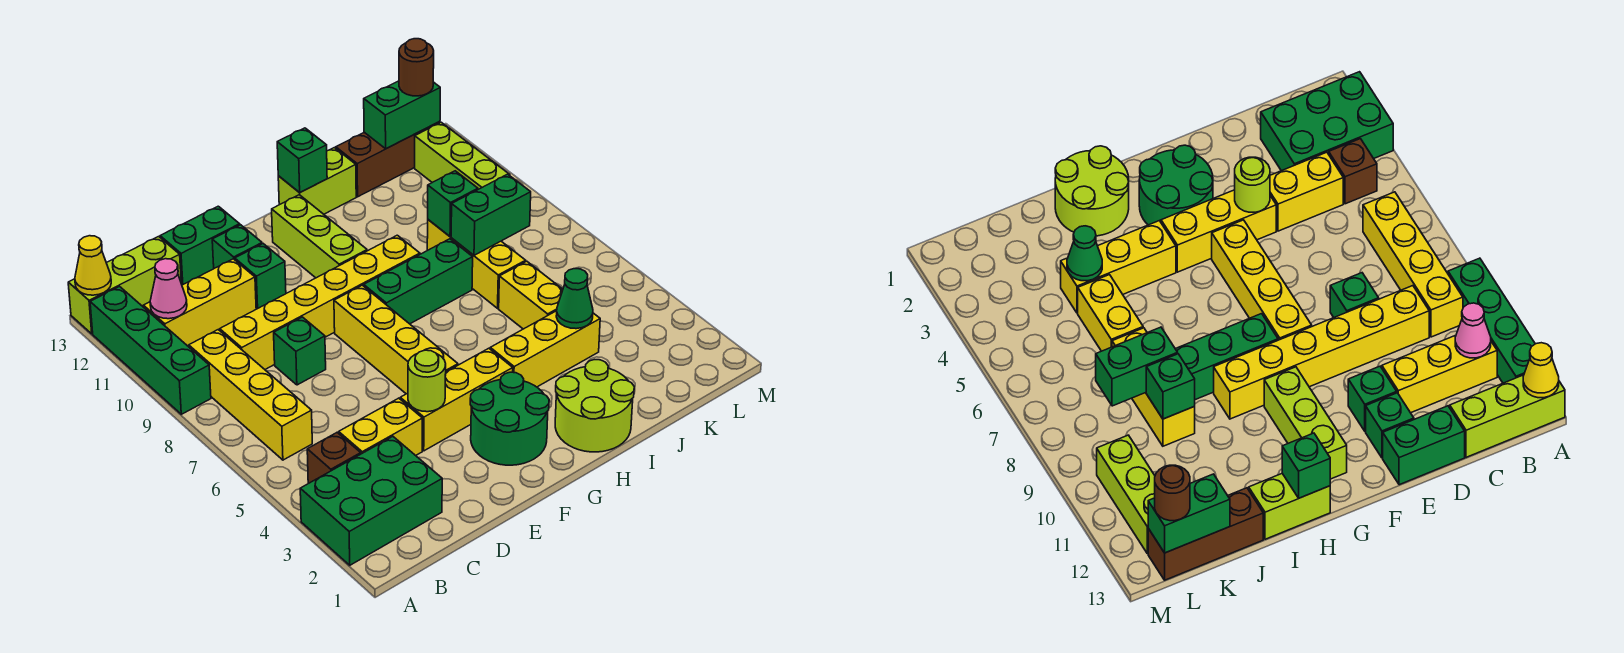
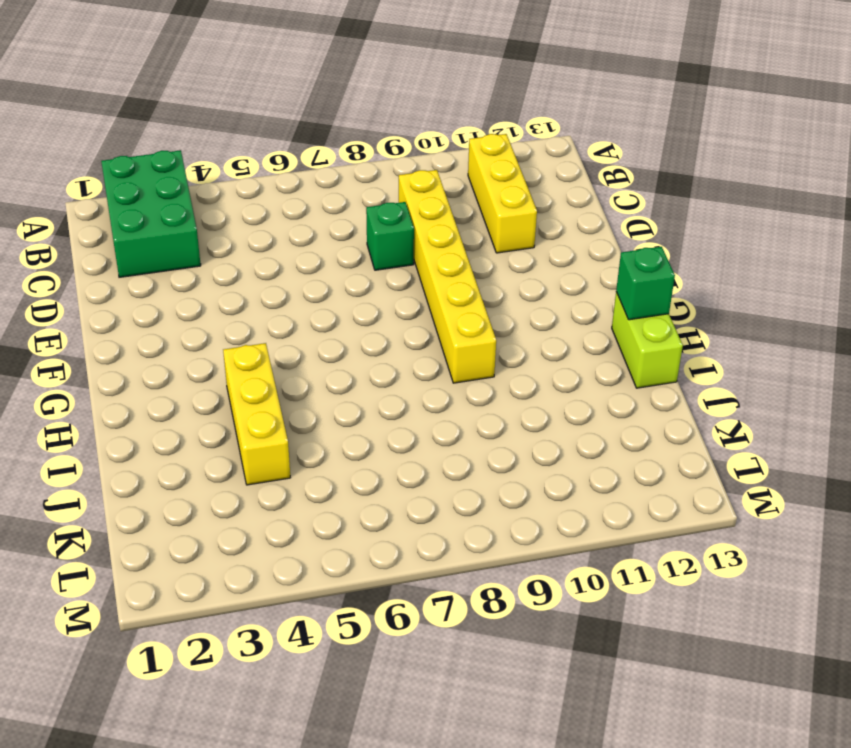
none -> green 1x4 brick [90,287,211,414]
none -> lime 1x3 brick [68,237,181,334]
none -> brown 1x1 brick [307,433,361,483]
none -> yellow 1x4 brick [189,330,312,460]

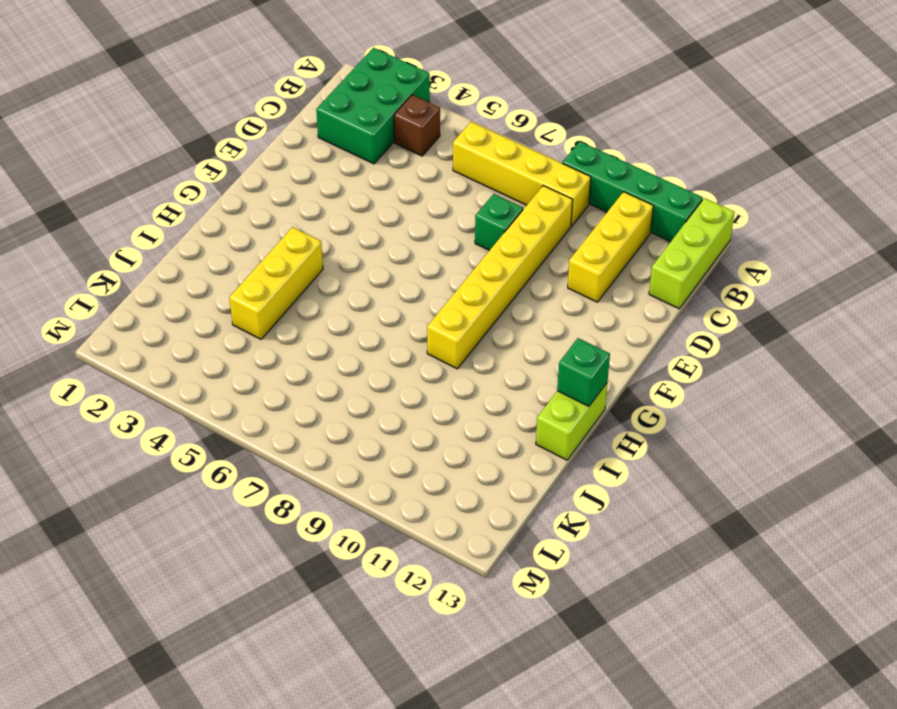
none -> yellow 1x2 brick [339,398,423,456]
none -> green 1x2 brick [160,206,240,285]
none -> yellow 1x3 brick [400,348,513,451]
none -> green 1x1 brick [235,244,286,309]

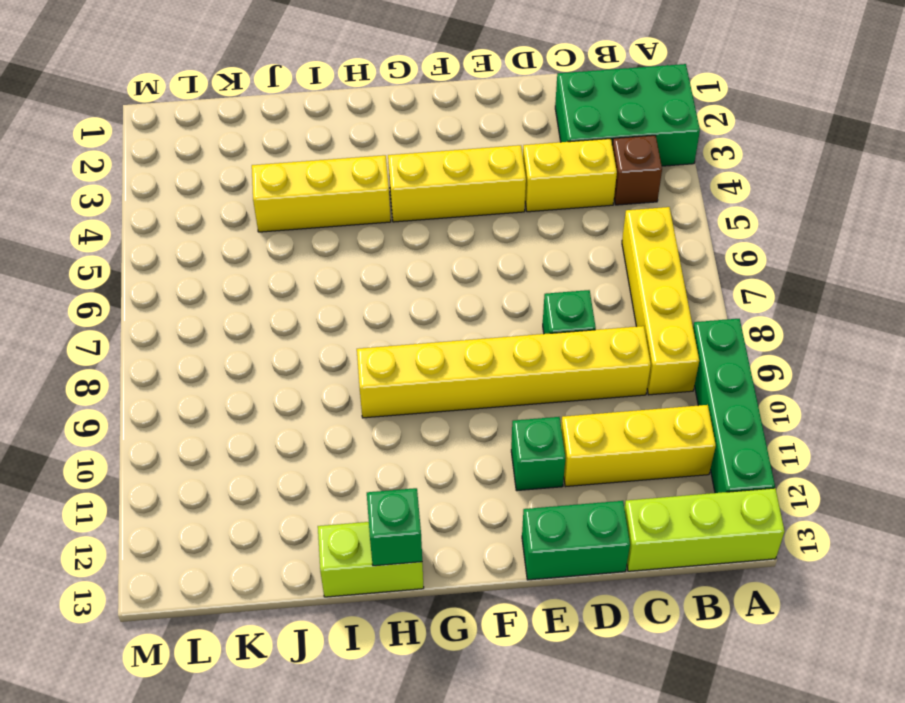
none -> green 1x1 brick [212,225,262,268]
none -> green 2x2 round brick [470,372,549,465]
none -> yellow 1x4 brick [334,285,458,394]
none -> green 1x3 brick [364,239,473,324]

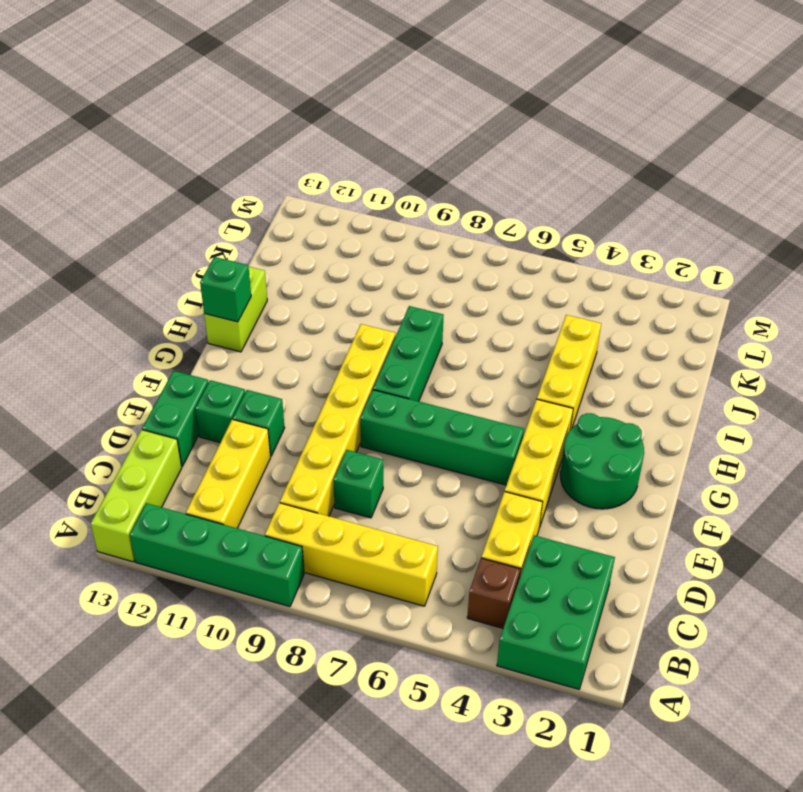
green 1x4 brick [360,390,524,485] -> yellow 1x4 brick [334,285,458,394]
none -> lime 1x3 brick [272,195,367,278]
none -> lime 2x2 round brick [555,360,634,452]
none -> yellow 1x2 brick [499,261,563,329]
none -> yellow 1x3 brick [427,220,526,308]

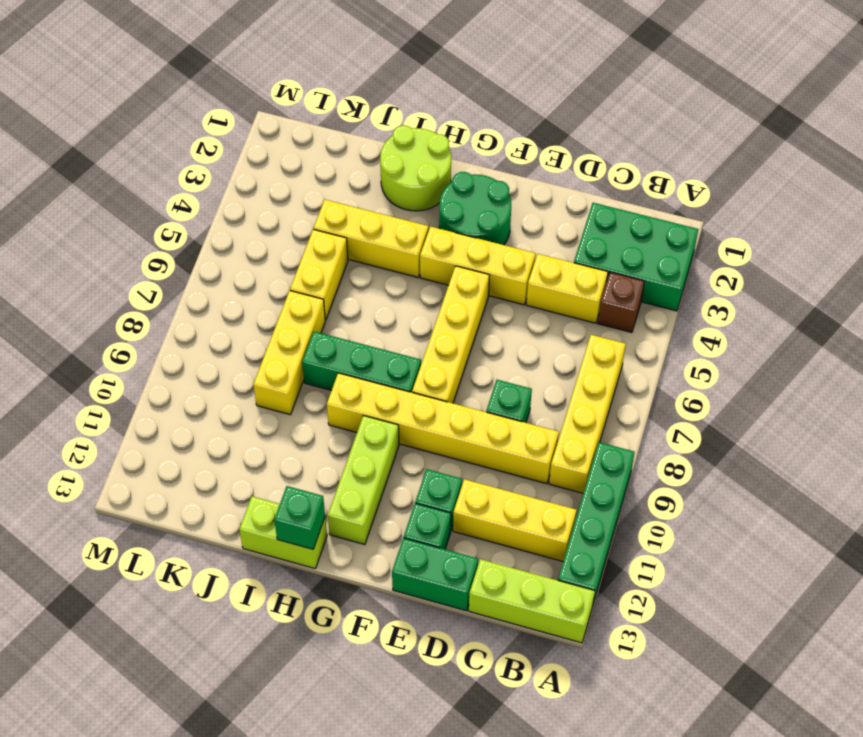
none -> brown 1x3 brick [336,122,440,197]
none -> lime 1x3 brick [415,122,510,189]
none -> yellow 1x1 cone [75,236,111,295]
none -> pink 1x1 cone [150,259,187,319]

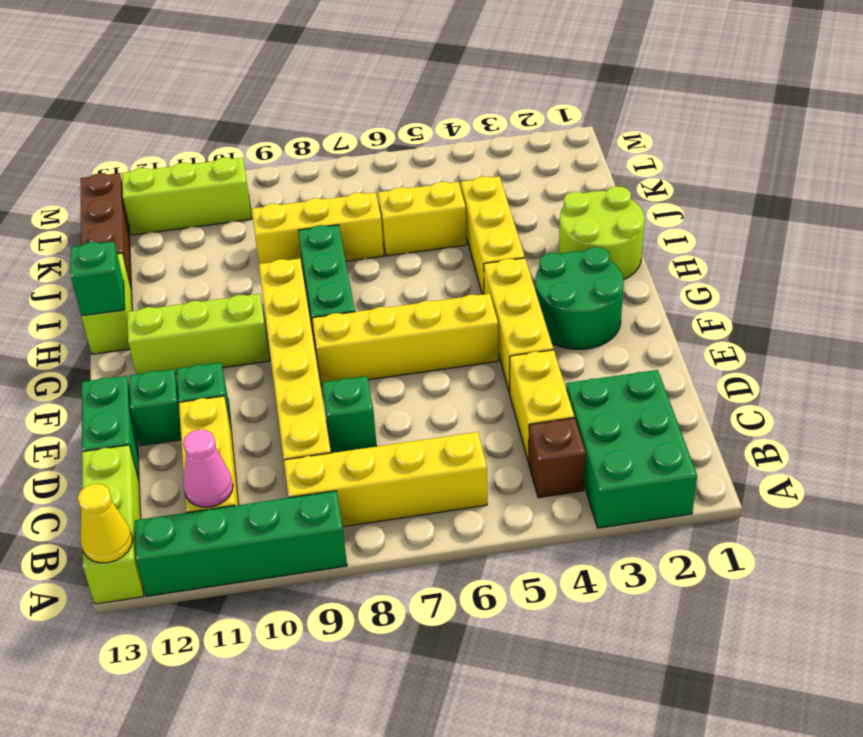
none -> lime 1x1 round brick [408,350,446,412]
none -> green 1x1 cone [556,269,593,329]
none -> green 1x2 brick [451,174,531,255]
none -> green 1x1 brick [428,171,478,236]

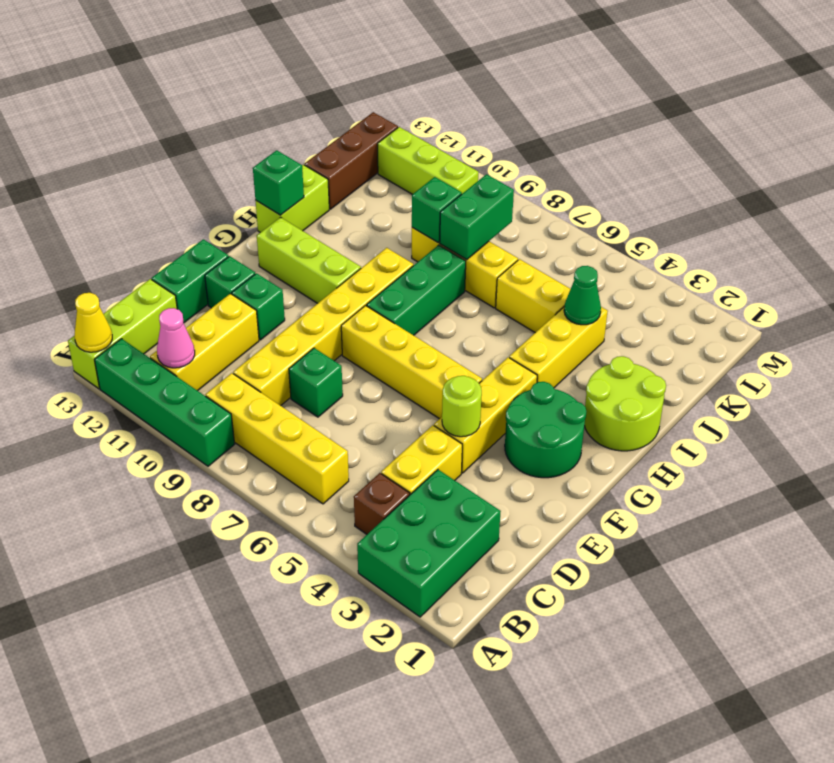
none -> green 1x2 brick [364,81,440,149]
none -> brown 1x1 round brick [399,39,434,96]

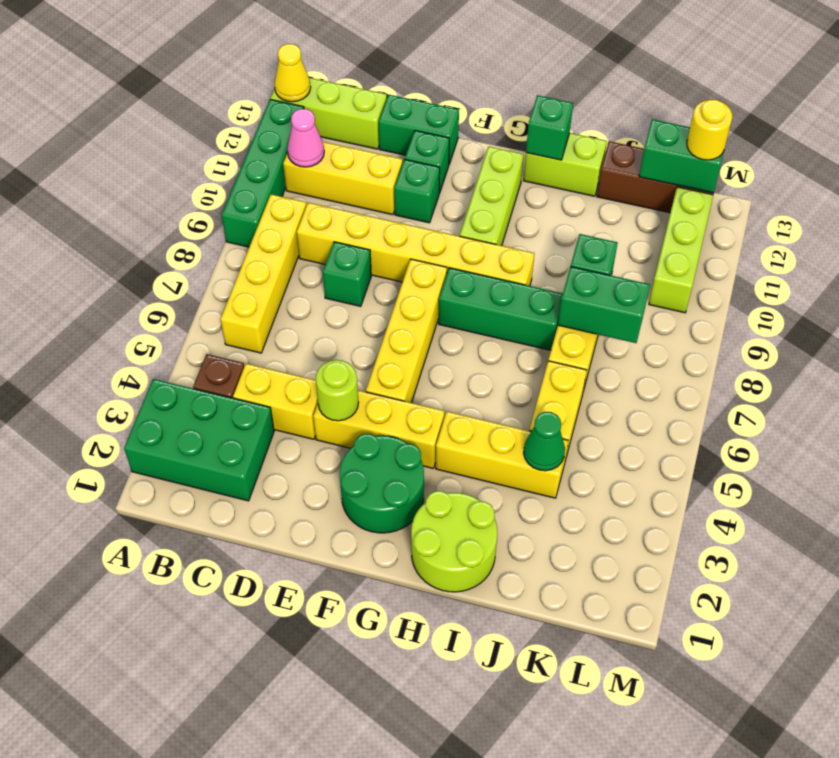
yellow 1x1 round brick [687,100,732,160] -> brown 1x1 round brick [399,39,434,96]

